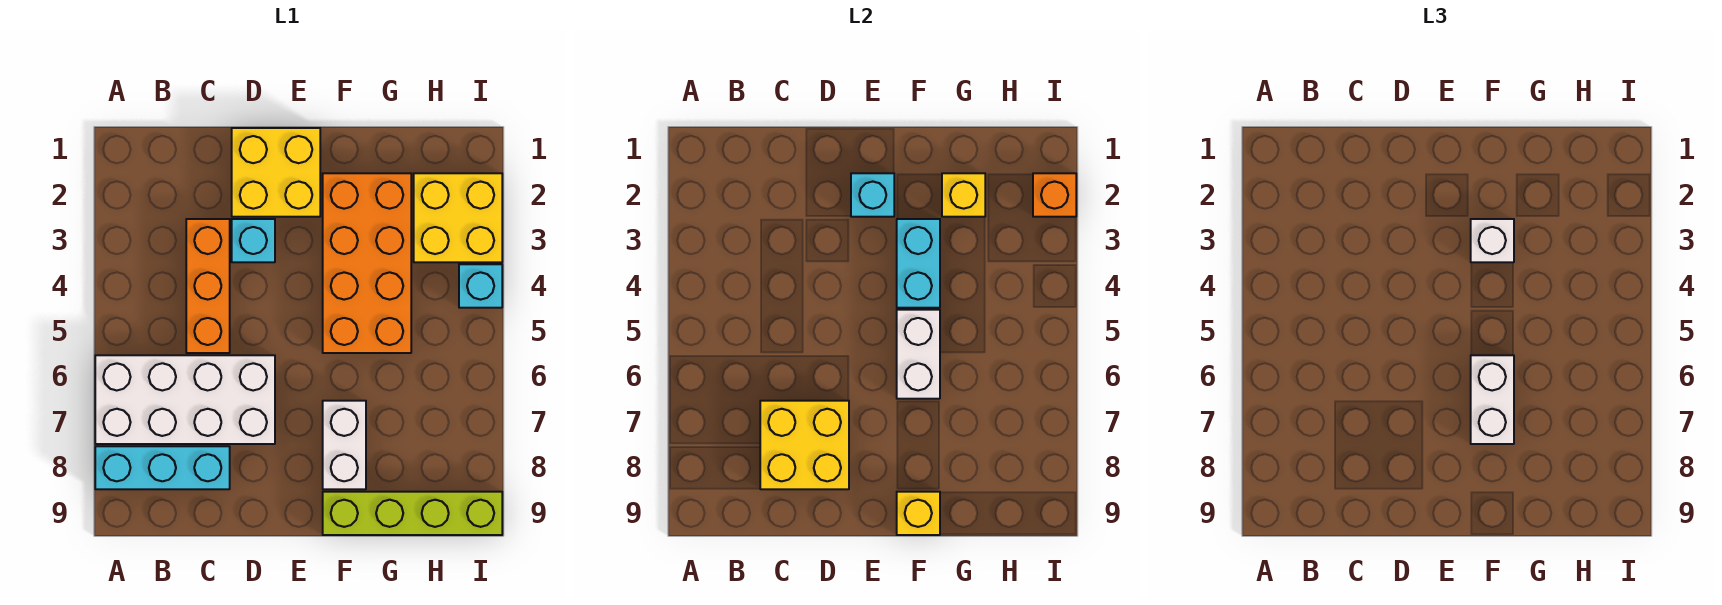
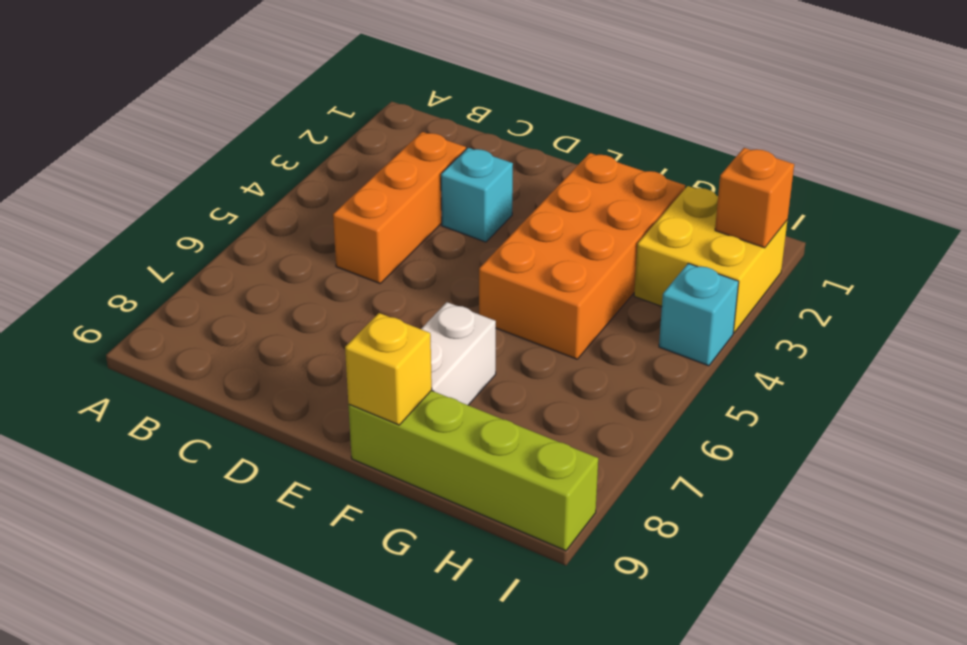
none -> white 2x4 brick [95,355,275,444]
none -> cyan 1x3 brick [95,446,230,489]
none -> yellow 2x2 brick [232,128,320,217]

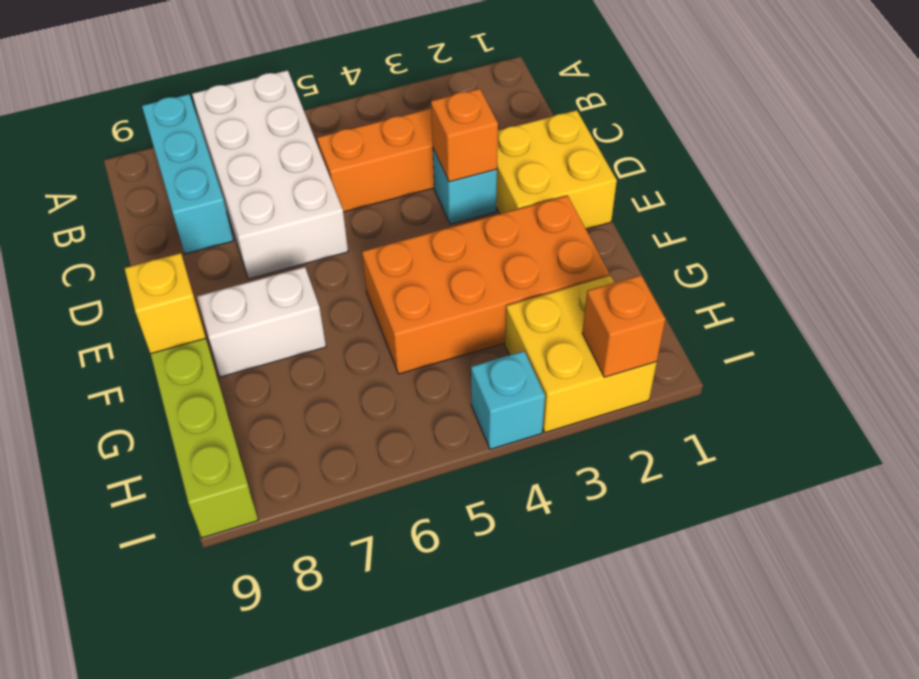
orange 1x1 brick [431,89,498,182] -> none
none -> yellow 2x2 brick [760,401,849,489]
none -> cyan 1x1 brick [851,173,894,217]
none -> cyan 1x2 brick [897,219,940,308]

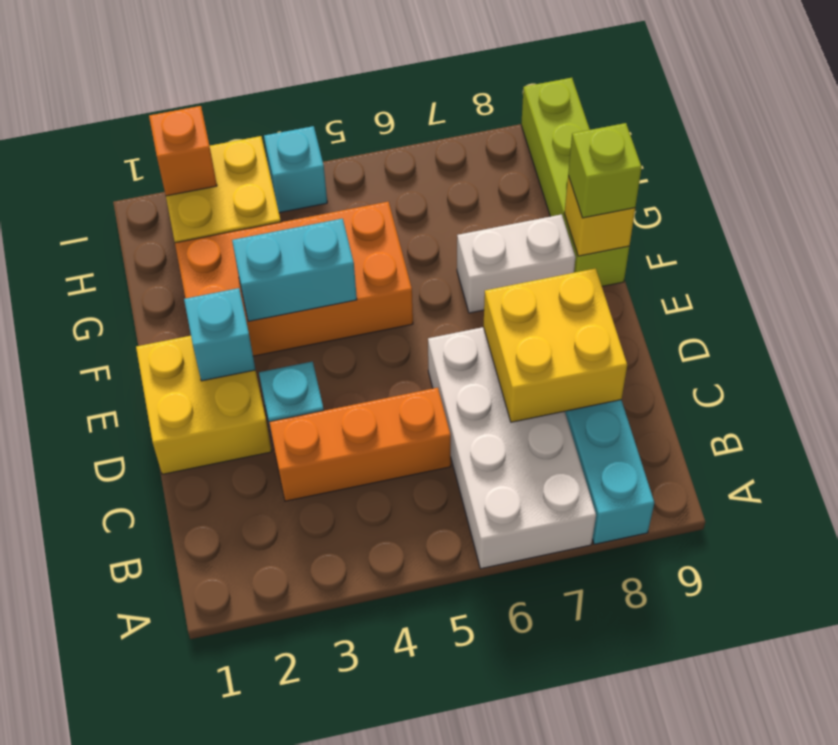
lime 1x1 brick [568,123,642,218] -> none
none -> white 1x2 brick [897,310,940,399]
none -> yellow 1x1 brick [942,173,985,217]
none -> white 1x1 brick [1471,219,1514,262]

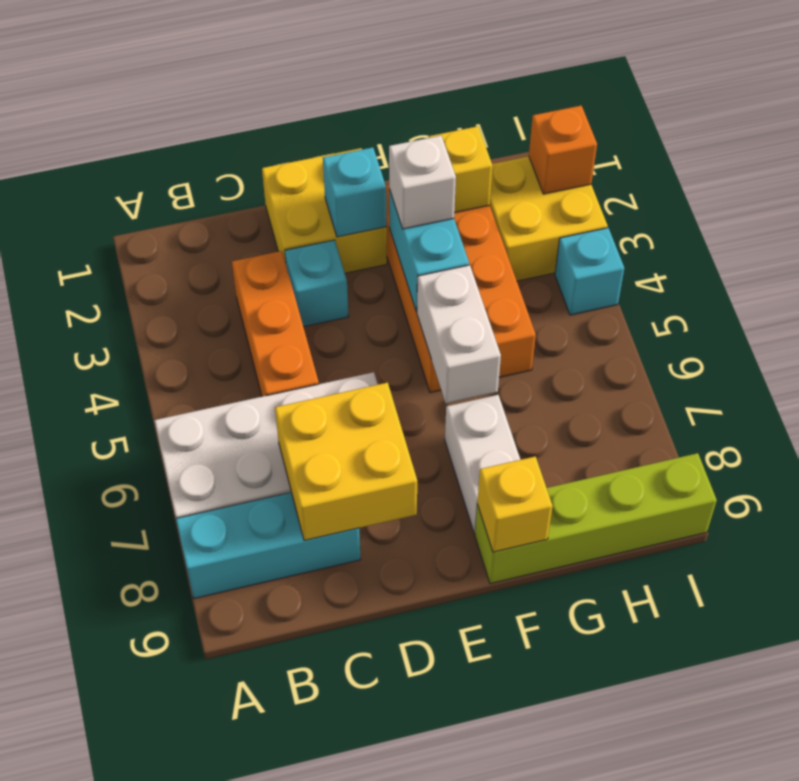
none -> white 1x2 brick [1471,355,1514,444]

